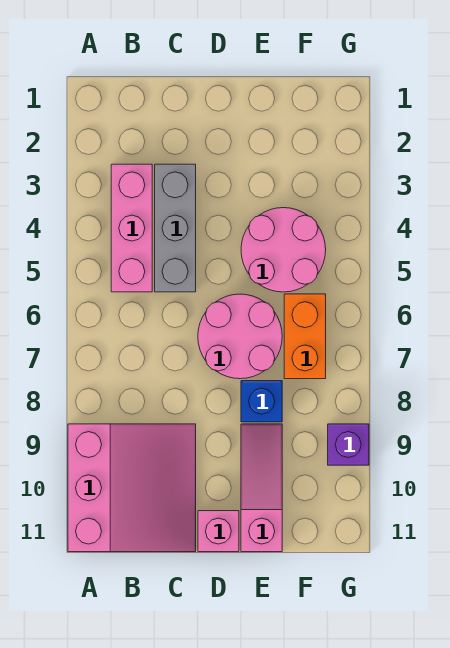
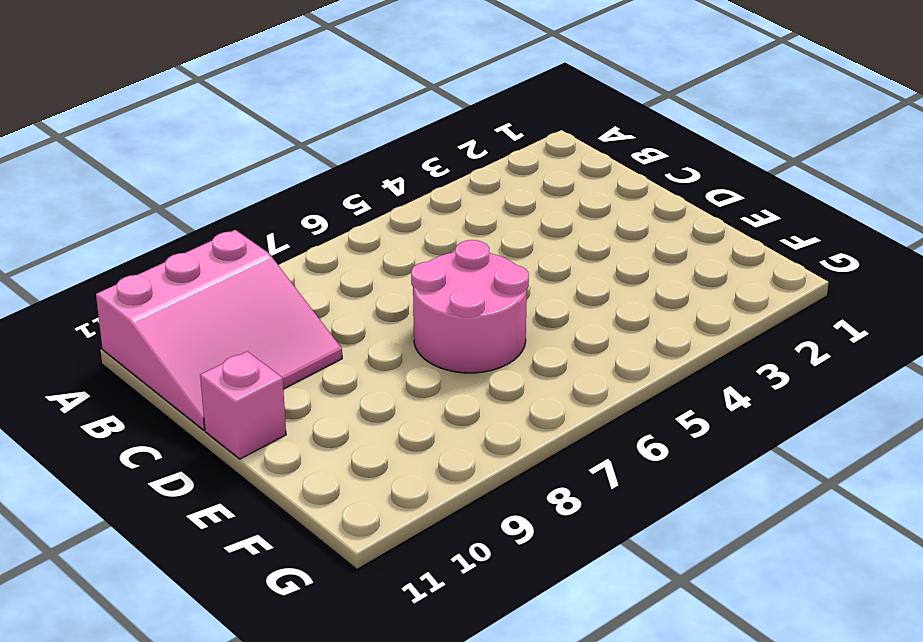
none -> pink 1x3 brick [111,164,152,292]
none -> grey 1x3 brick [155,164,196,292]

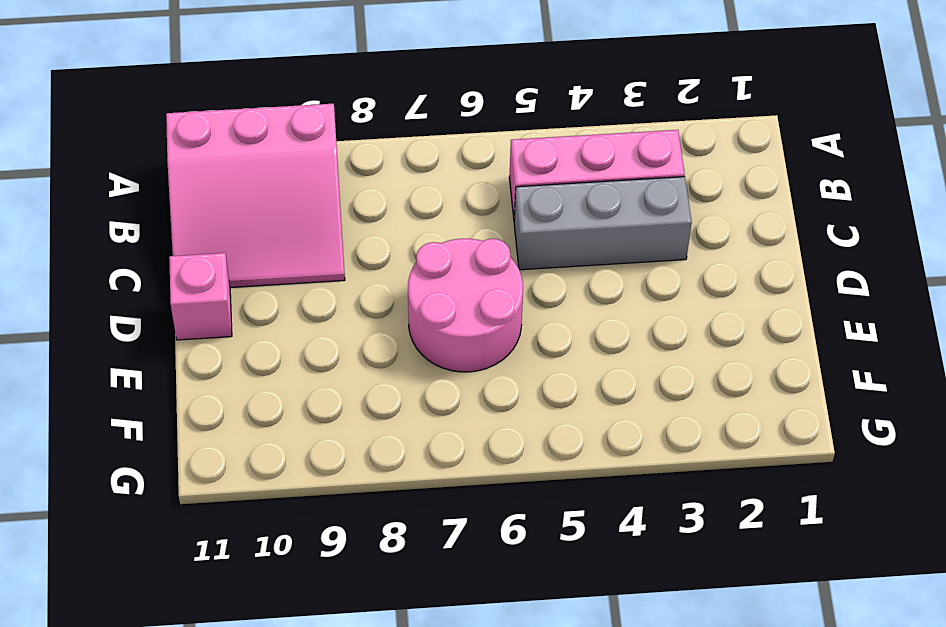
none -> pink 2x2 round brick [241,208,326,292]
none -> blue 1x1 brick [241,381,282,422]

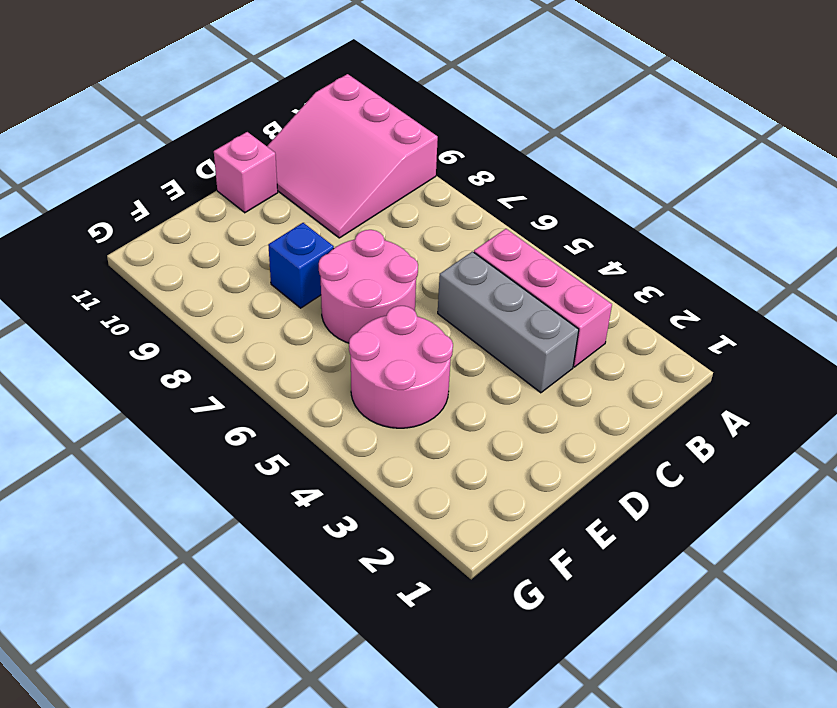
none -> pink 1x3 slope [241,424,282,552]
none -> orange 1x2 brick [284,294,326,379]

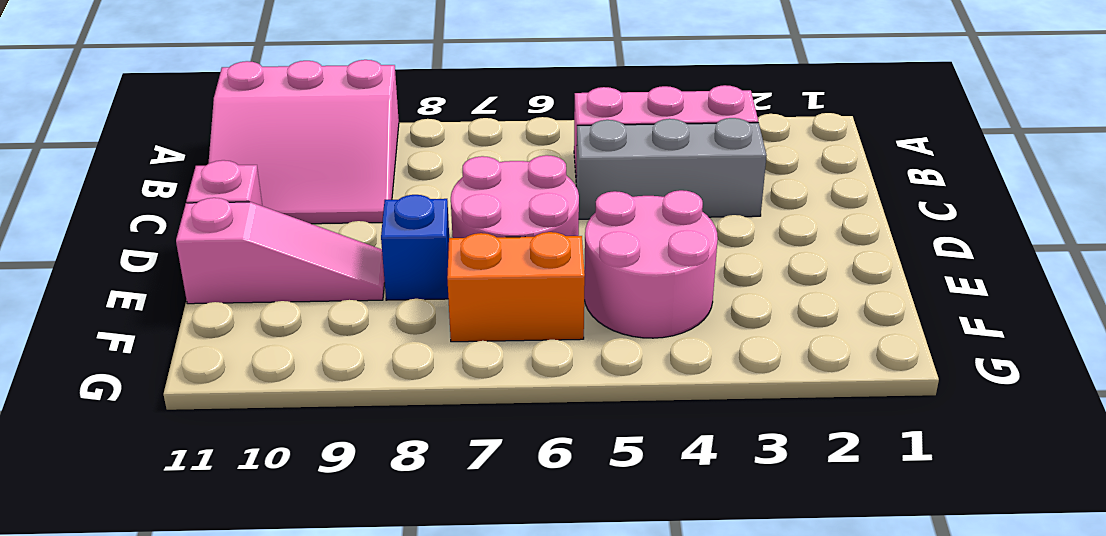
none -> purple 1x1 brick [328,424,369,465]

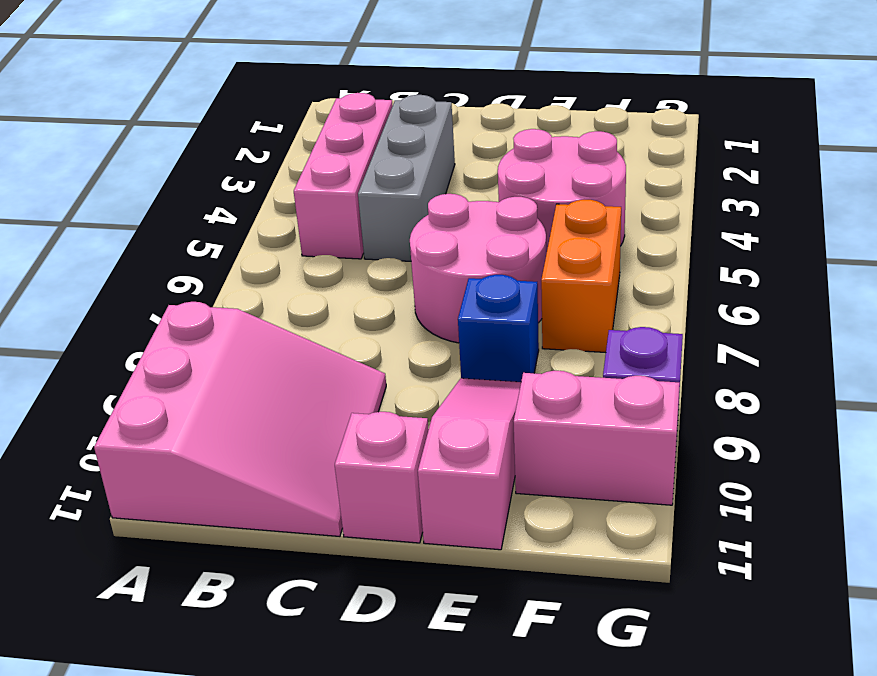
pink 1x2 brick [514,371,680,505] -> none

